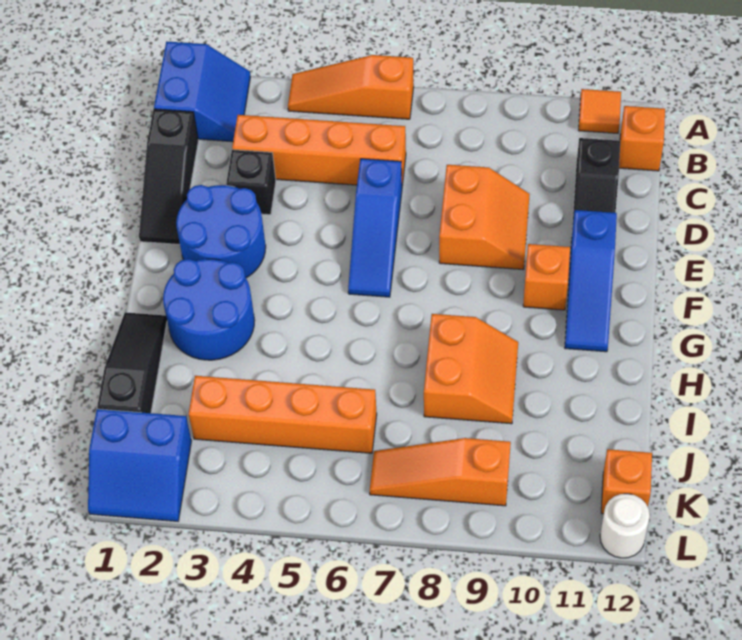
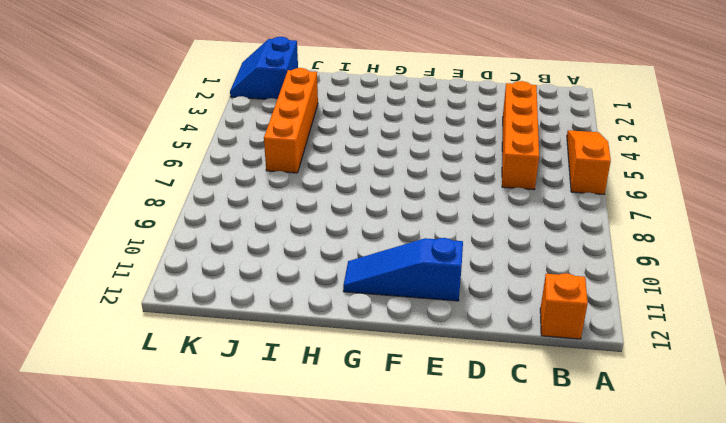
none -> blue 2x2 slope [154,42,250,142]
none -> orange 1x1 tile [578,89,621,133]
none -> black 1x3 slope [139,109,198,245]

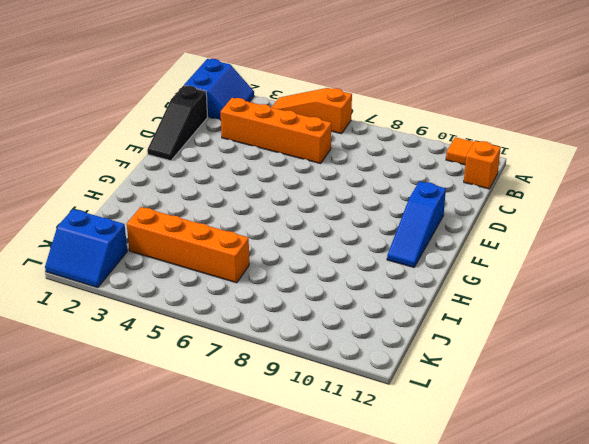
none -> black 1x2 slope [572,138,620,229]
none -> black 1x1 brick [226,150,276,215]
none -> blue 1x3 slope [348,159,402,297]

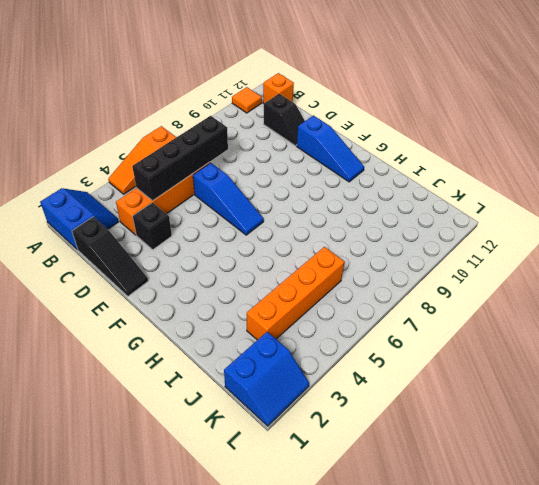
black 1x4 brick [132,116,228,201] -> none
none -> orange 2x2 slope [439,165,530,270]
none -> blue 2x2 round brick [176,185,266,278]
none -> orange 1x1 brick [523,244,570,310]

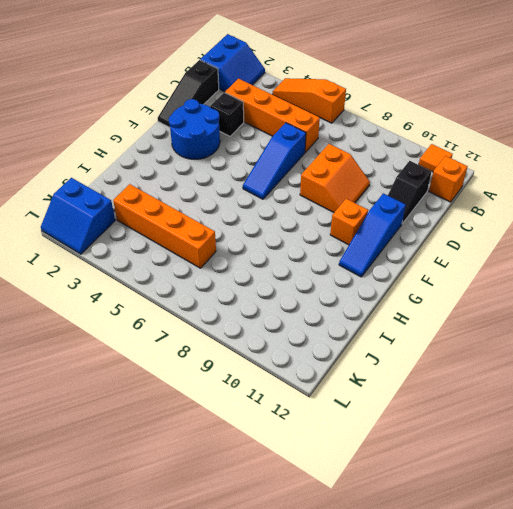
none -> blue 2x2 round brick [163,259,255,360]
none -> black 1x3 slope [97,312,167,413]
none -> orange 2x2 slope [424,314,518,424]

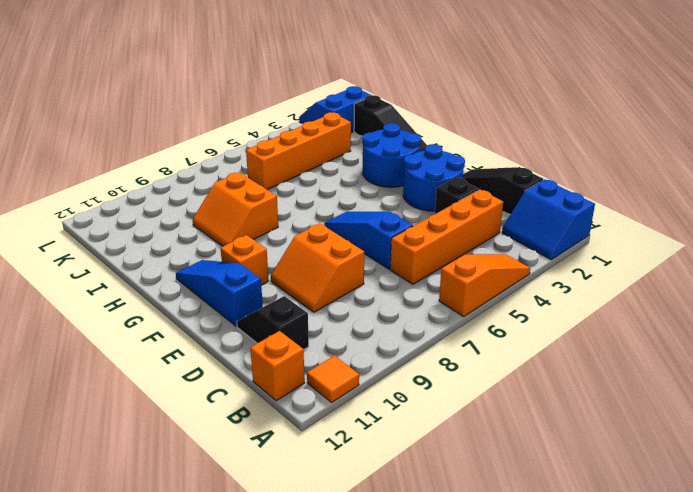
none -> orange 1x3 slope [370,438,511,506]
none -> orange 1x1 brick [601,449,652,514]
none -> white 1x1 round brick [600,494,650,558]

